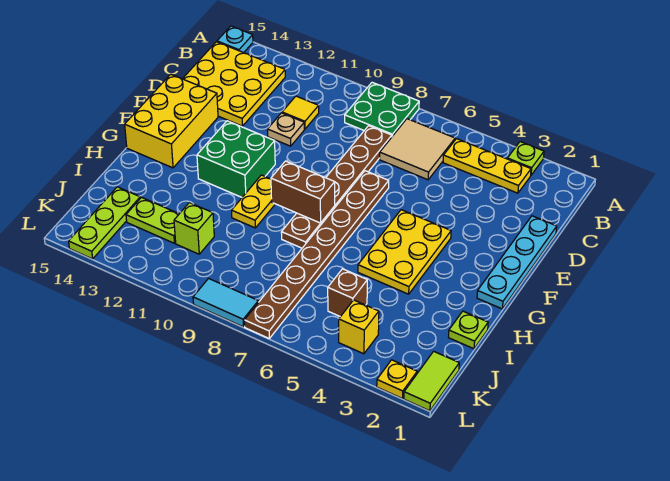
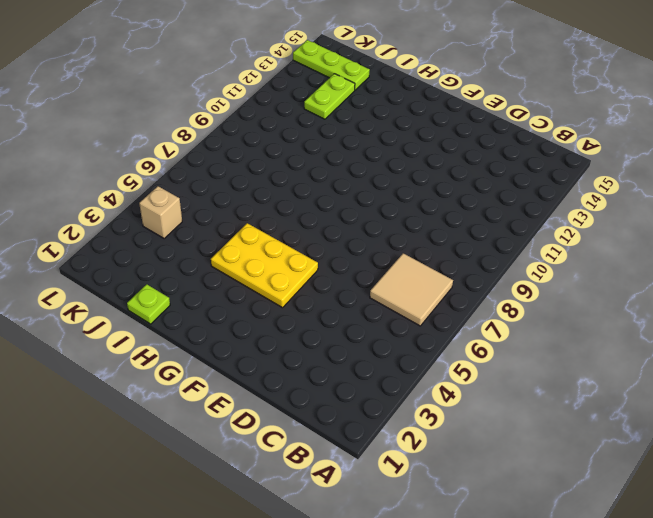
tan 1x1 brick [139,186,182,238] -> yellow 1x1 brick [339,300,379,354]
none -> lime 1x1 plate [507,142,544,175]
none -> green 2x2 plate [345,82,419,136]
none -> cyan 1x1 plate [217,26,253,53]

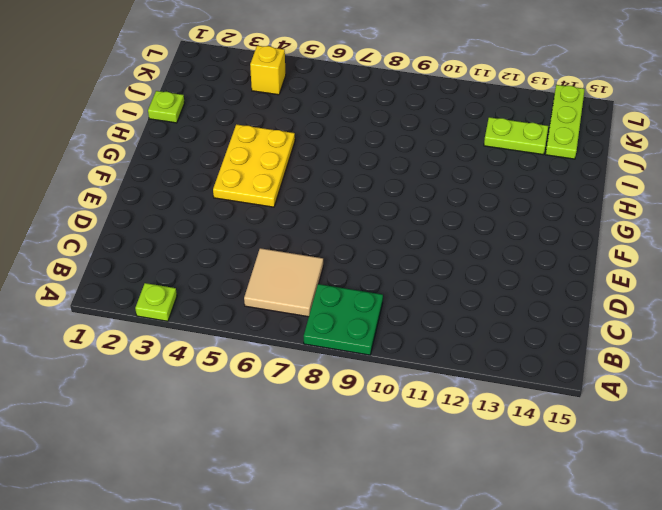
none -> cyan 1x1 plate [217,26,253,53]
none -> yellow 1x3 plate [443,139,531,193]
none -> yellow 3x3 plate [183,42,285,126]

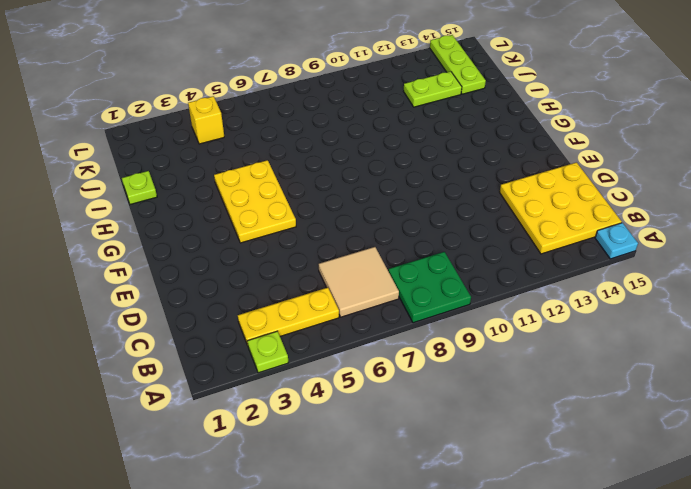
none -> brown 1x6 plate [281,126,392,248]
none -> yellow 1x1 tile [282,96,319,129]
none -> cyan 1x4 plate [477,216,557,309]

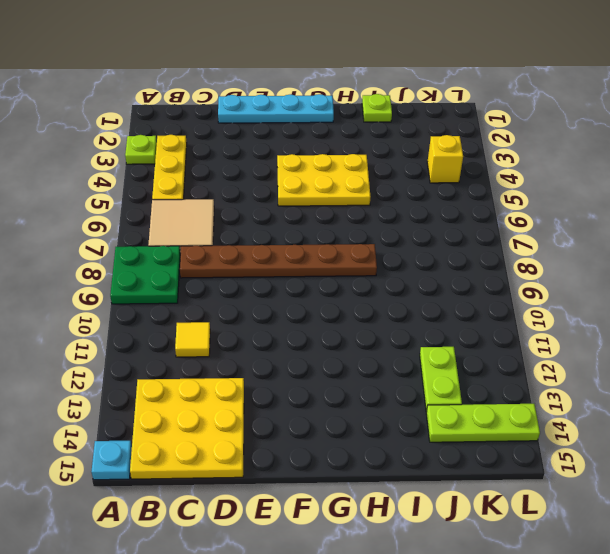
none -> tan 1x1 plate [267,113,304,146]
none -> brown 1x8 plate [244,171,389,338]
none -> yellow 2x3 brick [125,74,218,168]

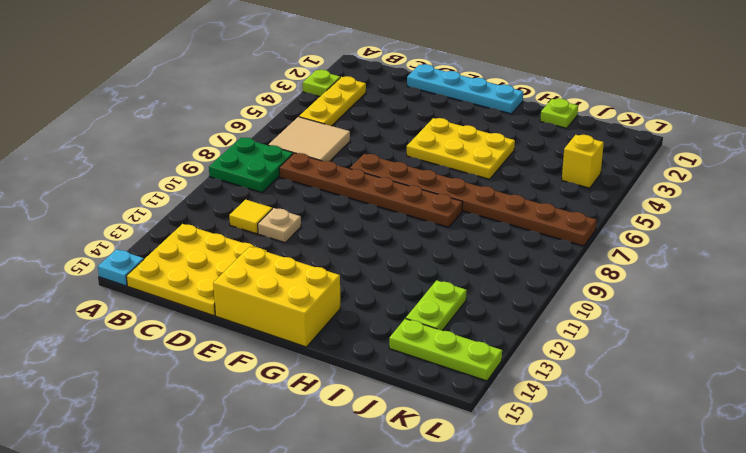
none -> green 2x2 brick [197,121,275,197]
none -> yellow 1x2 plate [232,175,275,228]
none -> brown 1x1 brick [328,269,367,317]

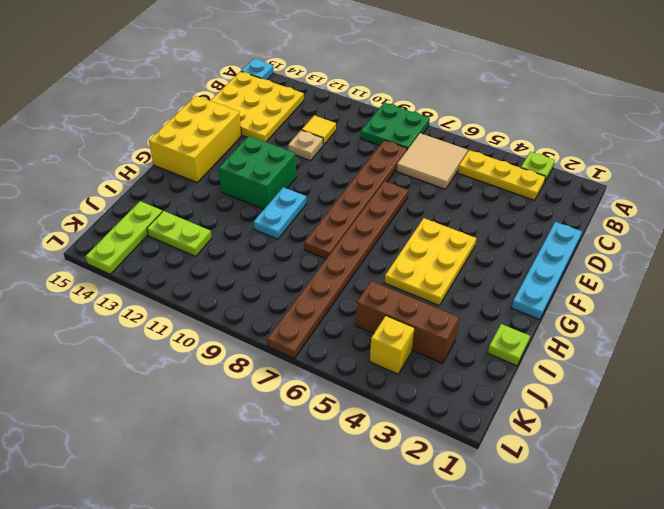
cyan 1x2 plate [254,187,307,239] -> yellow 1x2 plate [232,175,275,228]
brown 1x3 brick [356,281,459,363] -> brown 1x1 brick [328,269,367,317]
none -> lime 1x1 brick [174,203,214,254]
none -> lime 1x2 tile [404,351,459,411]
none -> yellow 1x1 plate [377,360,417,399]

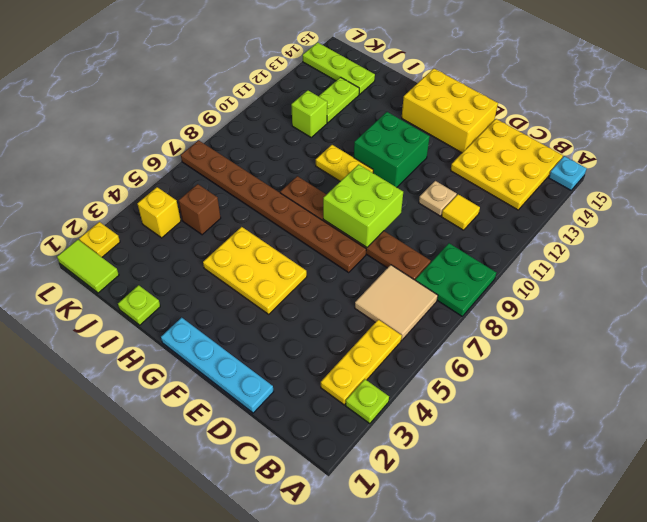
lime 2x2 brick [323,164,403,247] -> none
none -> cyan 1x2 tile [193,279,258,327]
none -> brown 1x2 brick [271,161,335,223]

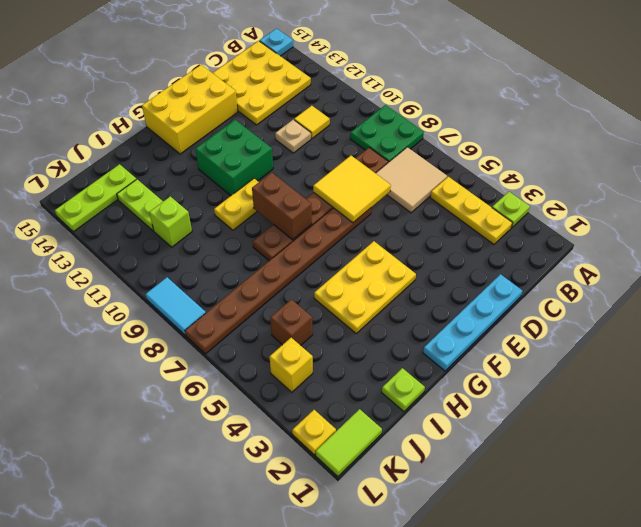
yellow 2x2 tile [313,156,391,223] -> none

